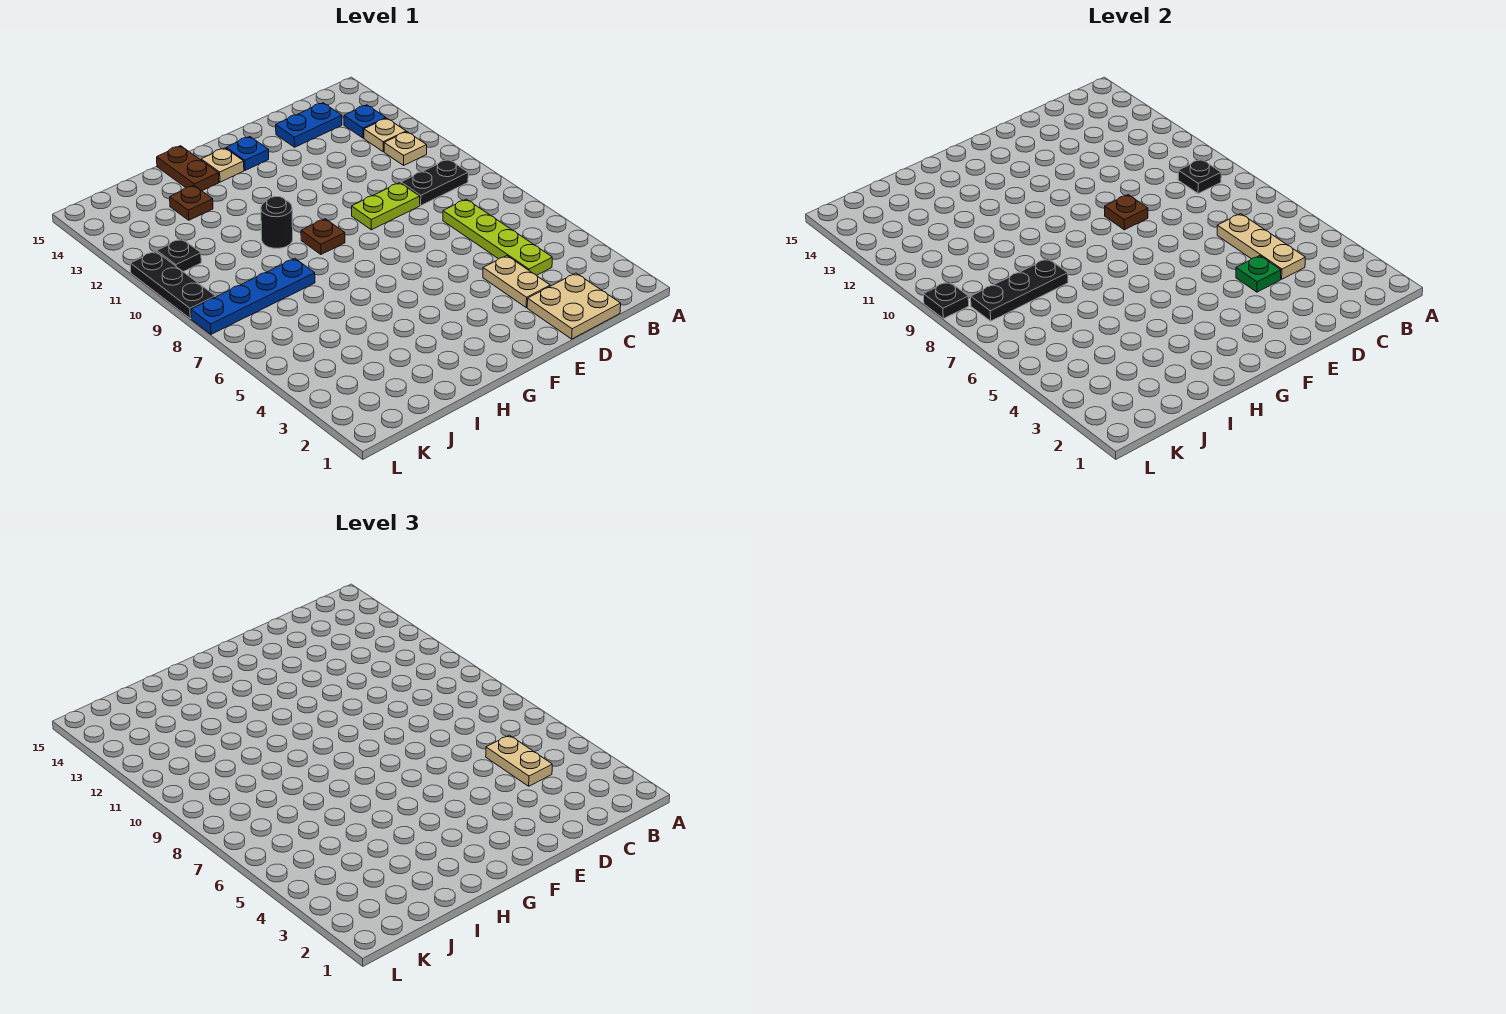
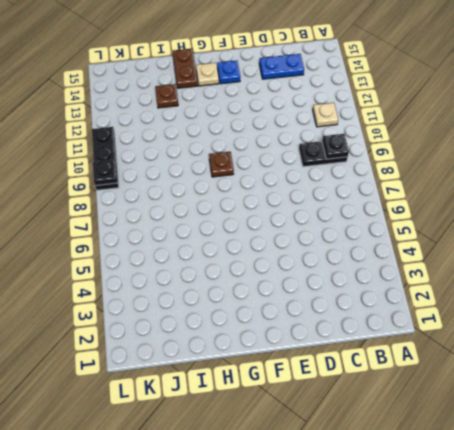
none -> tan 1x1 plate [364,118,406,152]
none -> blue 1x1 plate [344,105,386,138]
none -> tan 2x2 plate [527,273,621,339]

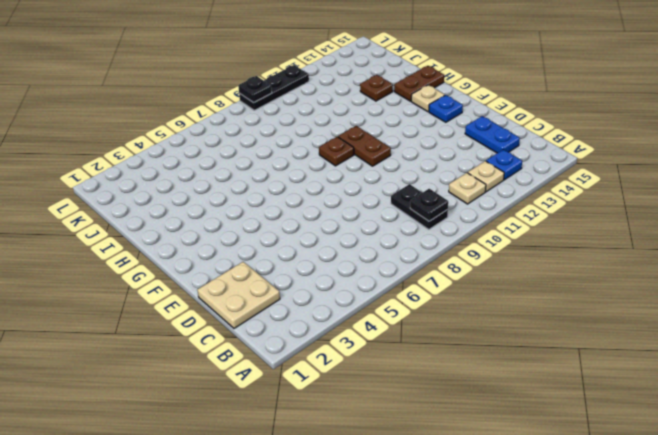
brown 1x2 plate [338,126,391,166] -> none
none -> lime 1x4 plate [443,199,552,275]
none -> tan 1x2 plate [483,256,550,307]
none -> lime 1x2 plate [352,183,420,230]

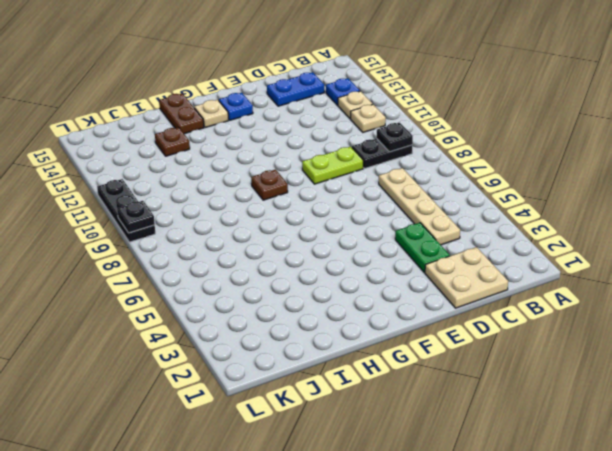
tan 1x4 plate [379,168,460,245] -> lime 1x4 plate [443,199,552,275]
green 1x2 plate [395,223,450,273] -> tan 1x2 plate [483,256,550,307]
none -> black 1x1 round brick [261,196,293,248]
none -> blue 1x4 plate [191,258,315,334]
none -> black 1x1 plate [157,239,201,272]

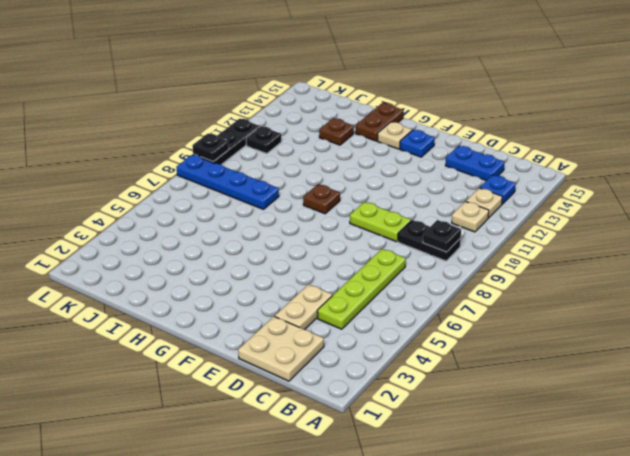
none -> black 1x1 round brick [261,196,293,248]
none -> tan 1x3 plate [1217,214,1305,279]
none -> green 1x1 plate [1236,256,1281,292]

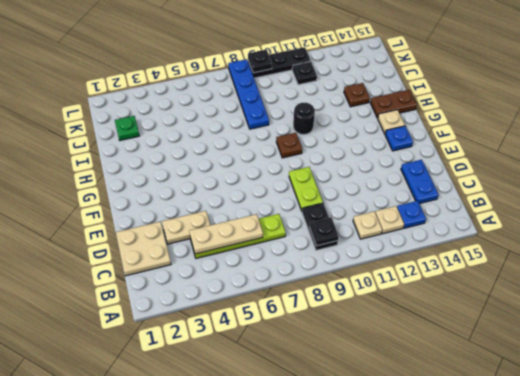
green 1x1 plate [115,116,139,140] -> green 1x1 plate moved to [1236,256,1281,292]
none -> brown 1x1 plate [1105,195,1148,230]
none -> black 1x3 plate [971,258,1068,321]
none -> tan 1x2 plate [486,735,552,786]

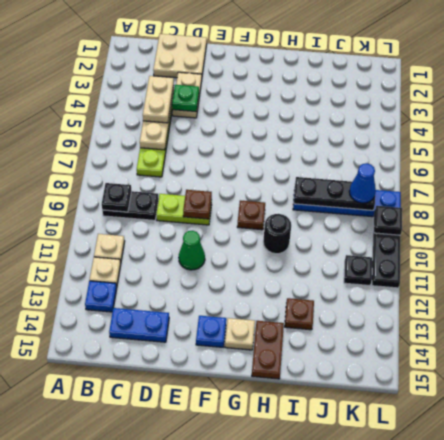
green 1x1 cone [179,231,205,270] -> none
blue 1x1 cone [349,163,376,203] -> none

